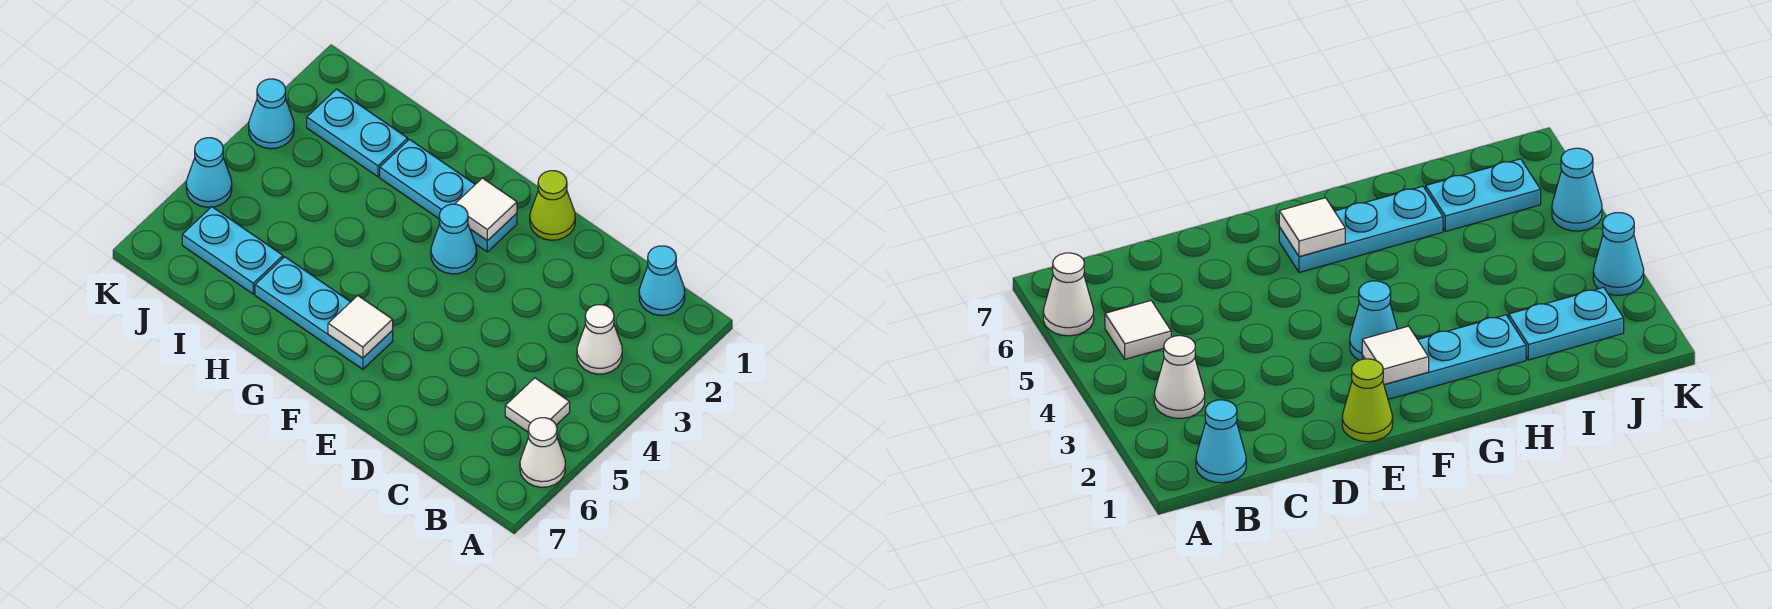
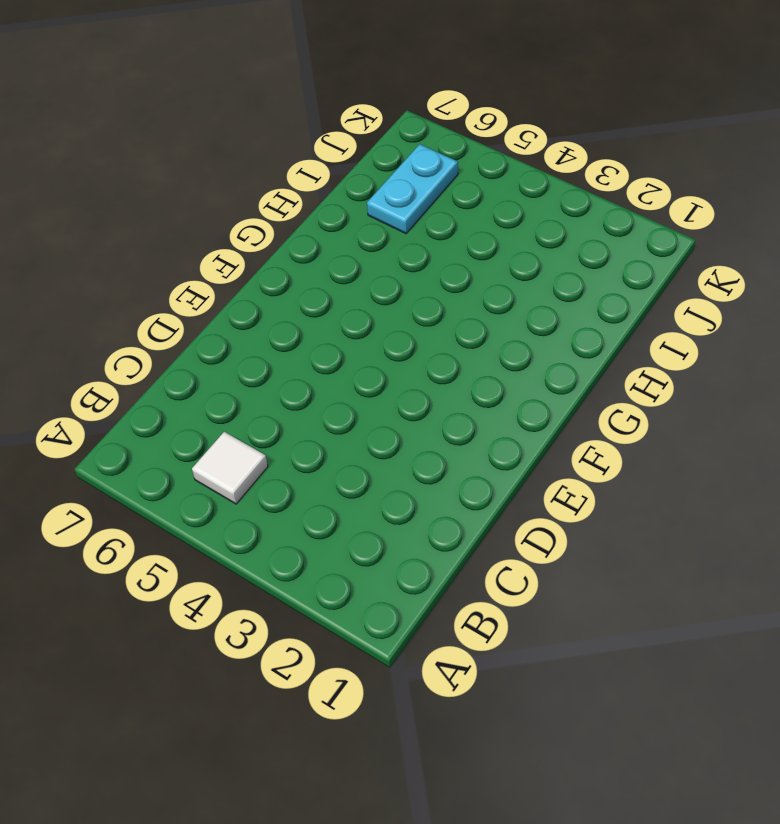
none -> white 1x1 cone [520,418,565,487]
none -> cyan 1x1 cone [639,246,685,315]
none -> white 1x1 cone [577,305,622,374]

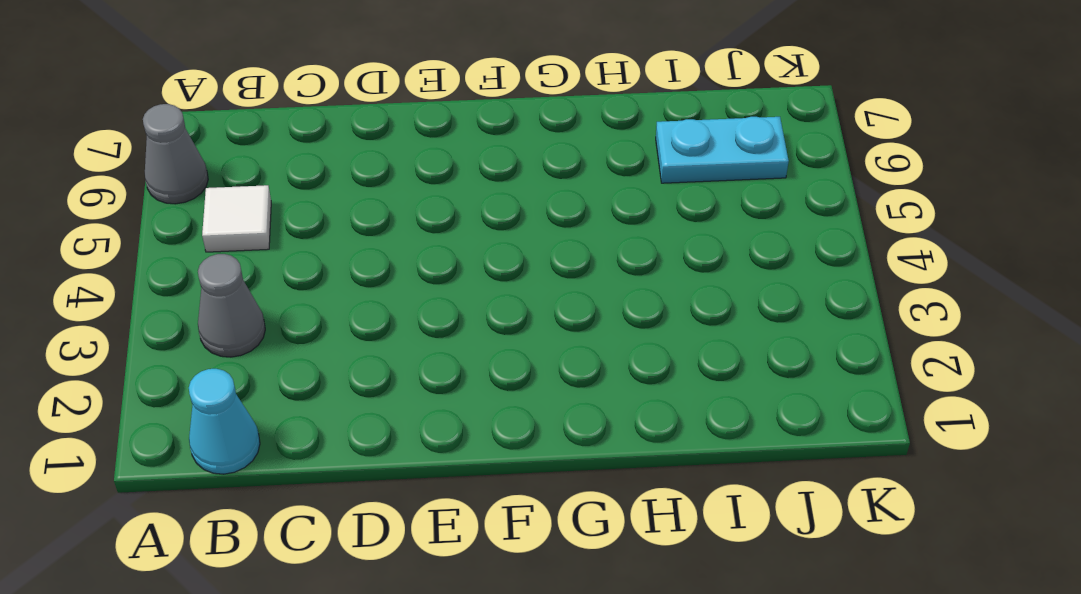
grey 1x1 cone [143,104,208,204] -> white 1x1 cone [520,418,565,487]
grey 1x1 cone [198,254,265,357] -> white 1x1 cone [577,305,622,374]
none -> lime 1x1 cone [530,171,575,240]
none -> cyan 1x3 plate [380,139,517,252]
none -> cyan 1x1 cone [431,204,477,274]

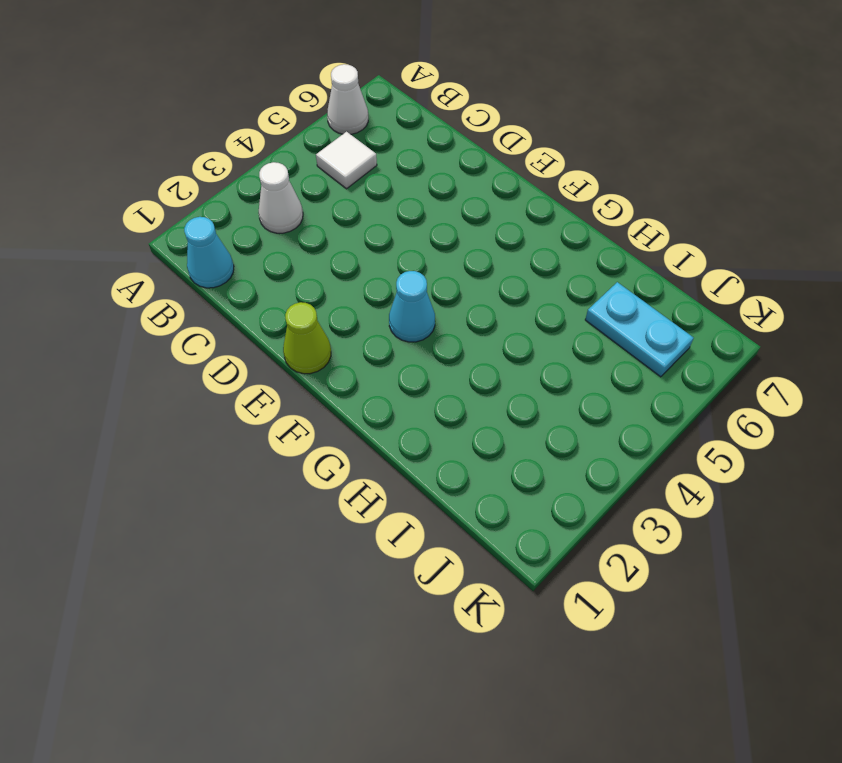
none -> cyan 1x3 plate [380,139,517,252]
none -> cyan 1x3 plate [255,257,393,369]
none -> cyan 1x2 plate [307,89,408,177]

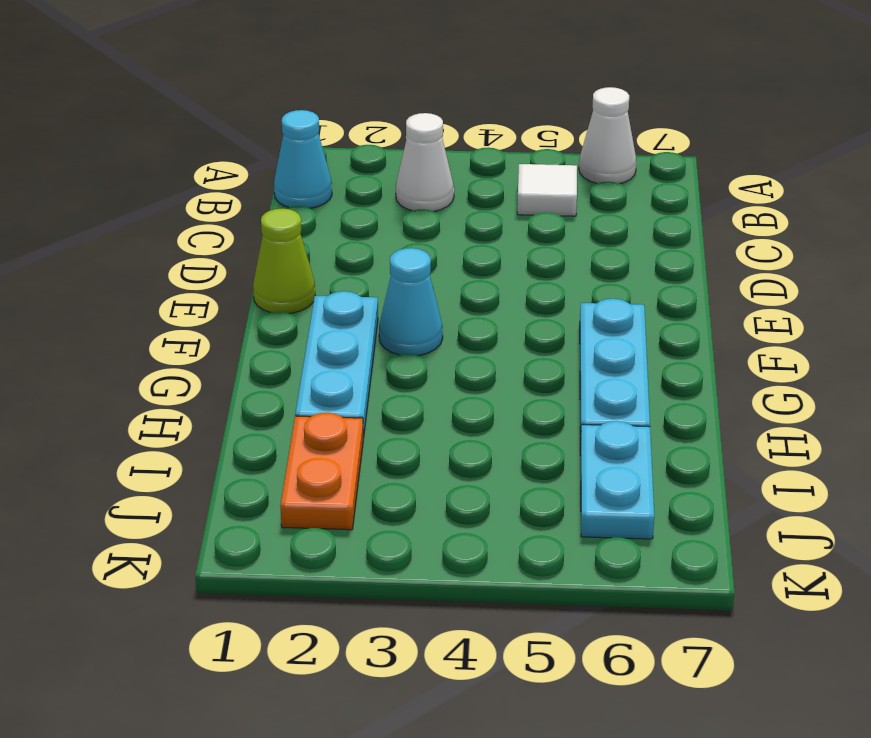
orange 1x2 plate [280,413,363,530] -> cyan 1x2 plate [307,89,408,177]
none -> cyan 1x1 cone [249,79,294,149]
none -> cyan 1x1 cone [186,138,232,207]
none -> white 1x1 tile [455,178,517,241]

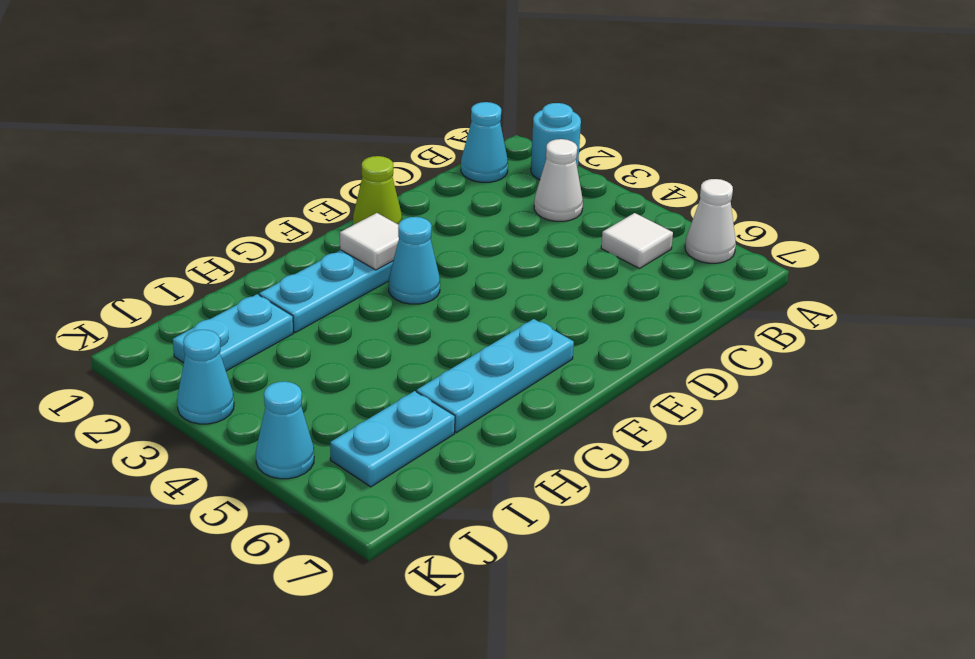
cyan 1x1 round brick [531,103,581,180] -> none
none -> white 1x1 tile [328,296,393,358]

